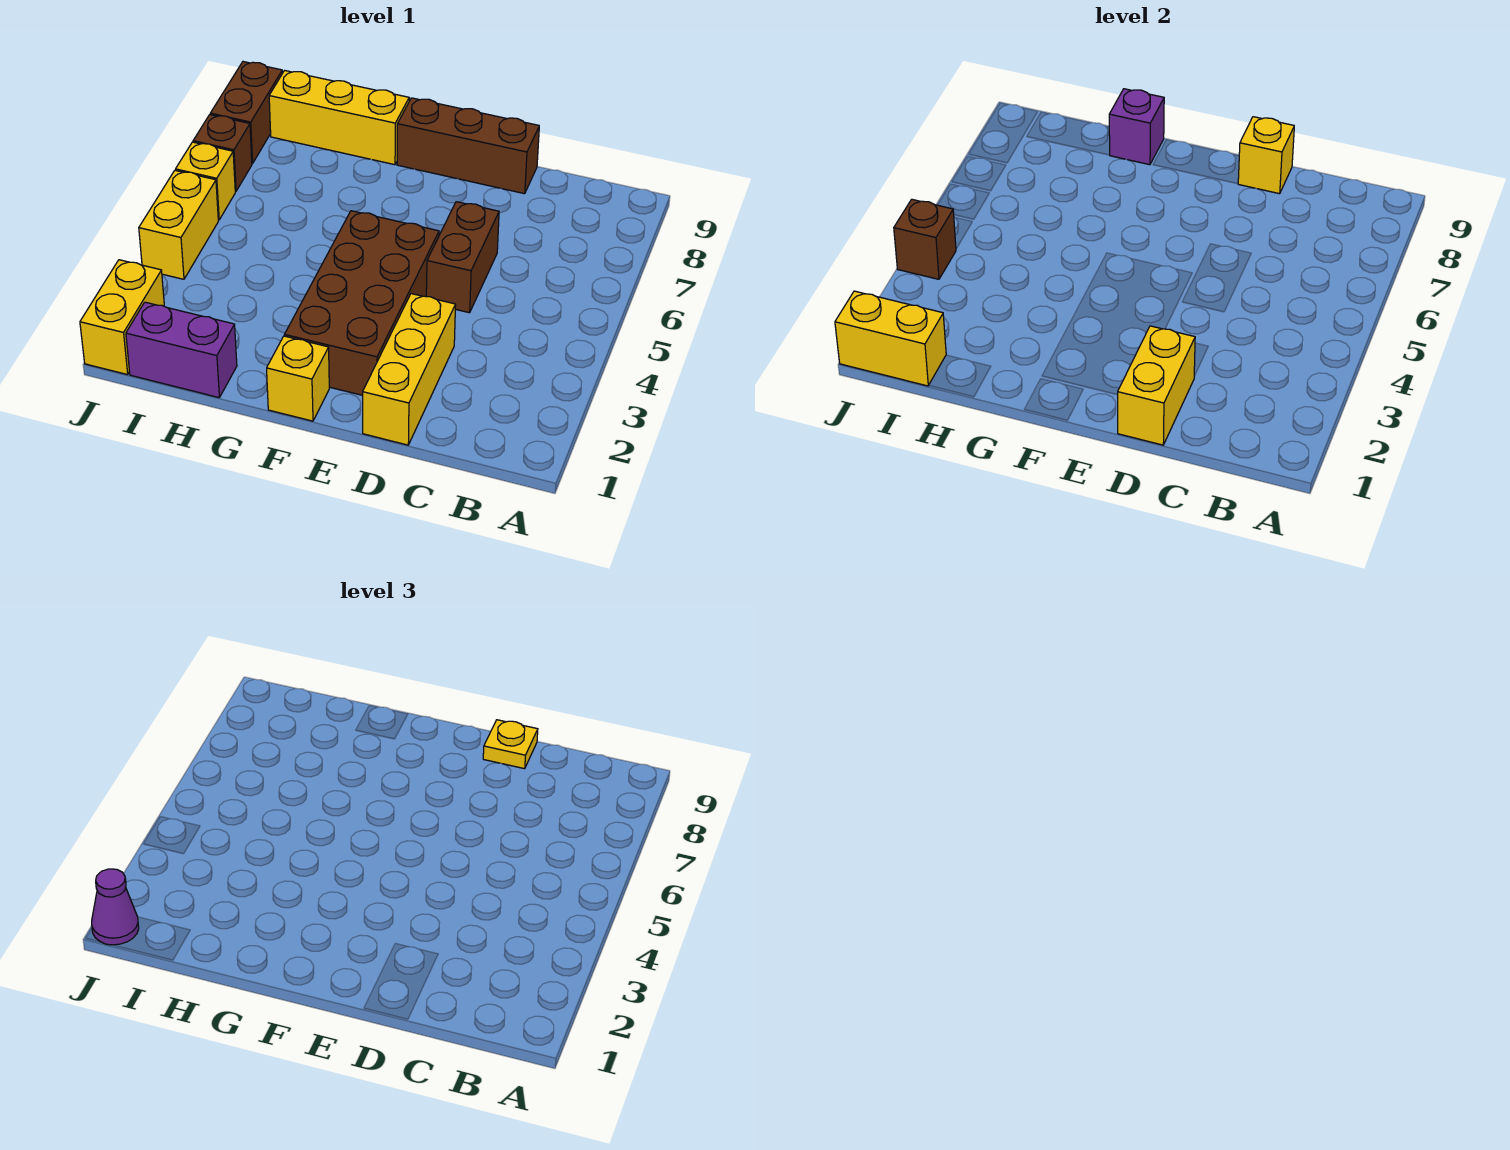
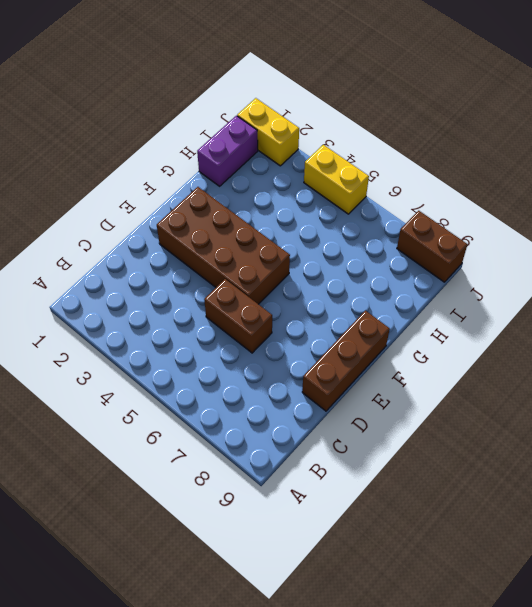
none -> yellow 1x3 brick [363,294,456,445]
none -> yellow 1x1 brick [267,336,329,421]
none -> yellow 1x3 brick [269,71,409,165]

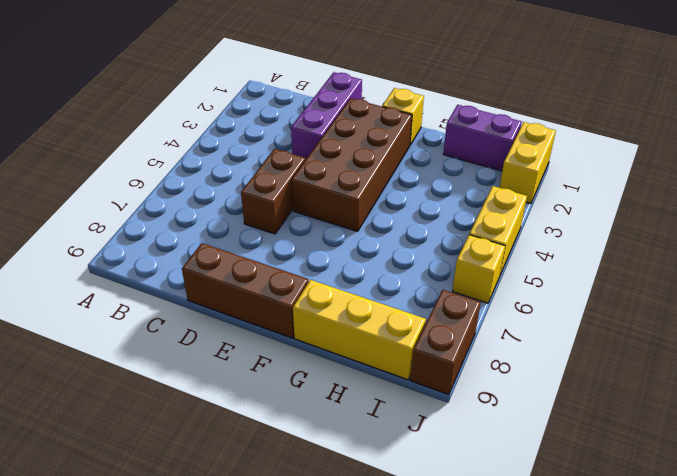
purple 1x3 brick [291,72,362,160] -> yellow 1x3 brick [363,294,456,445]
none -> brown 1x1 brick [193,115,252,191]
none -> yellow 1x2 brick [1118,326,1195,445]
none -> yellow 1x1 brick [1238,117,1294,194]

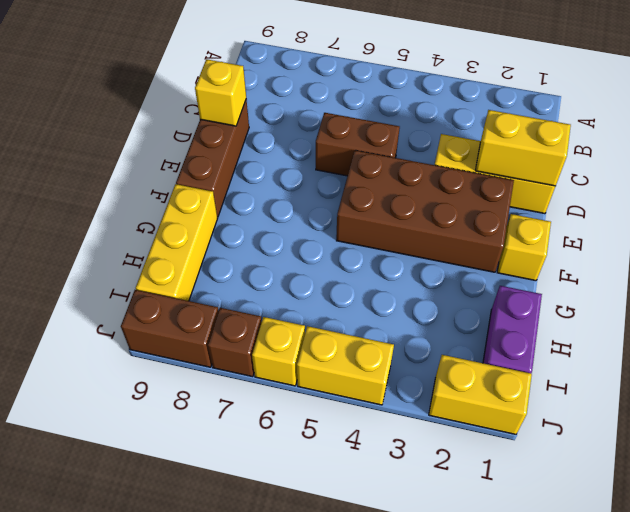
none -> purple 1x1 brick [1109,89,1164,165]
none -> yellow 1x2 brick [835,291,946,386]
none -> brown 1x1 brick [894,199,956,279]

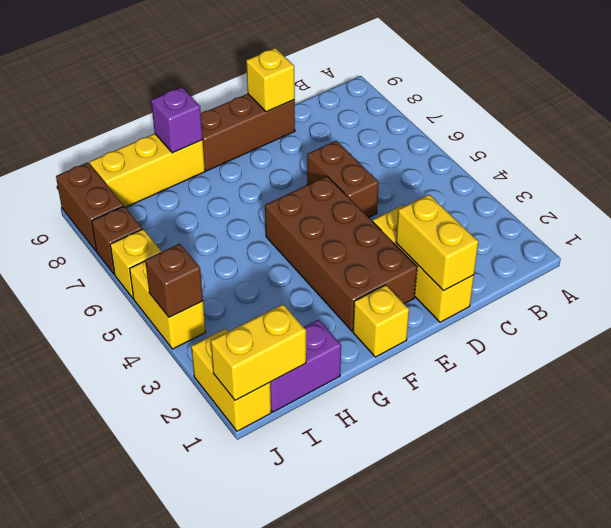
none -> yellow 1x1 plate [483,720,538,769]
none -> purple 1x1 cone [92,869,139,945]

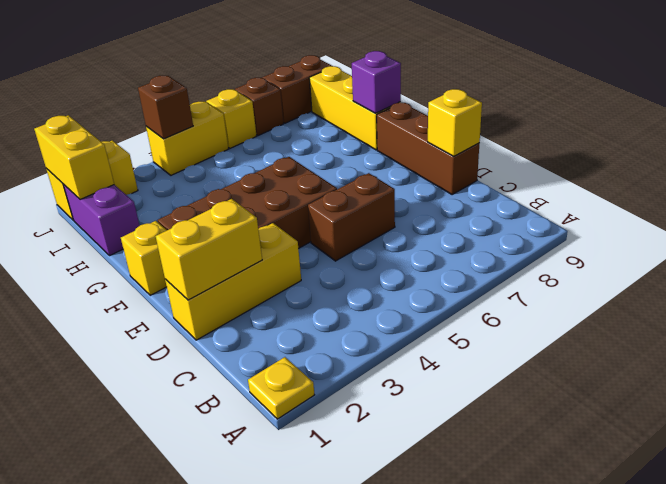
yellow 1x1 plate [248,357,314,419] -> yellow 1x1 plate moved to [483,720,538,769]
none -> purple 1x1 cone [92,869,139,945]

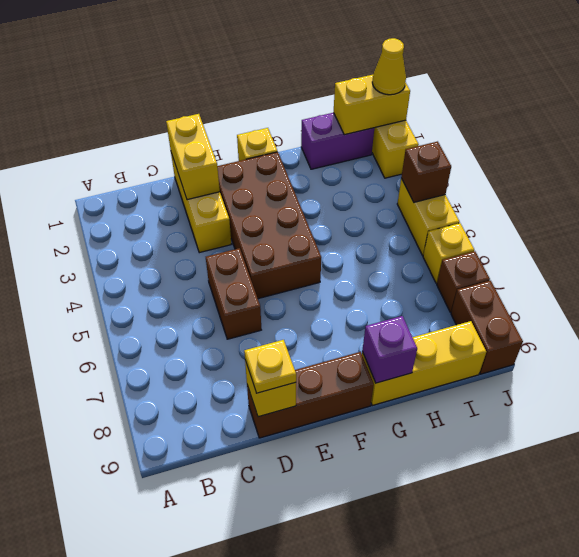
yellow 1x1 cone [372,38,406,95] -> purple 1x1 cone [92,869,139,945]

